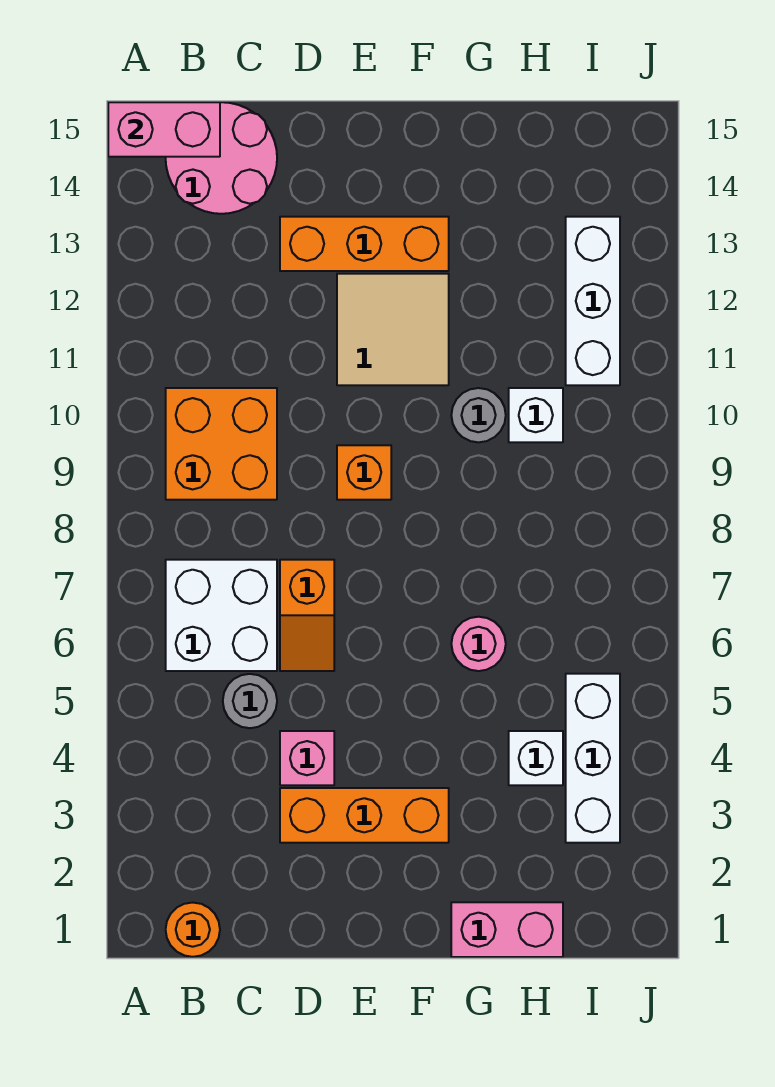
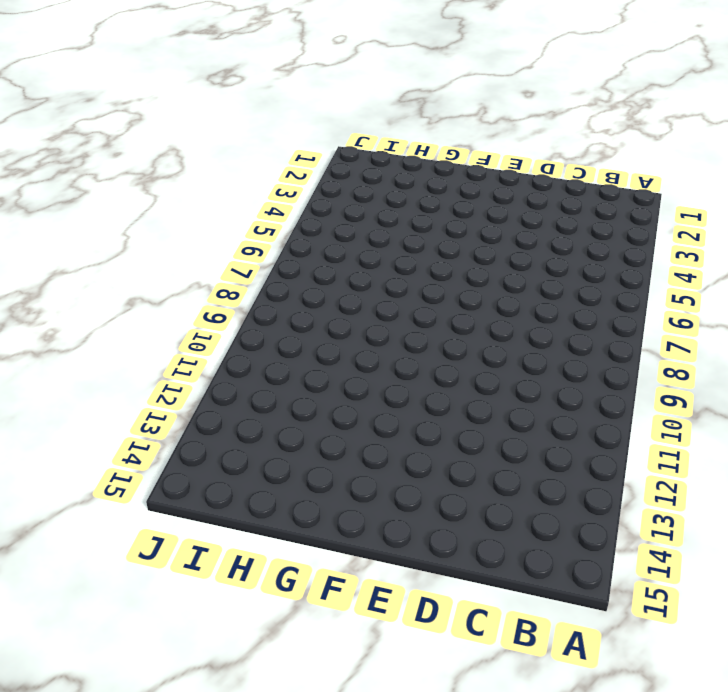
none -> orange 1x1 round brick [166,903,220,957]
none -> white 2x2 brick [166,560,277,671]
none -> orange 2x2 brick [166,388,277,500]

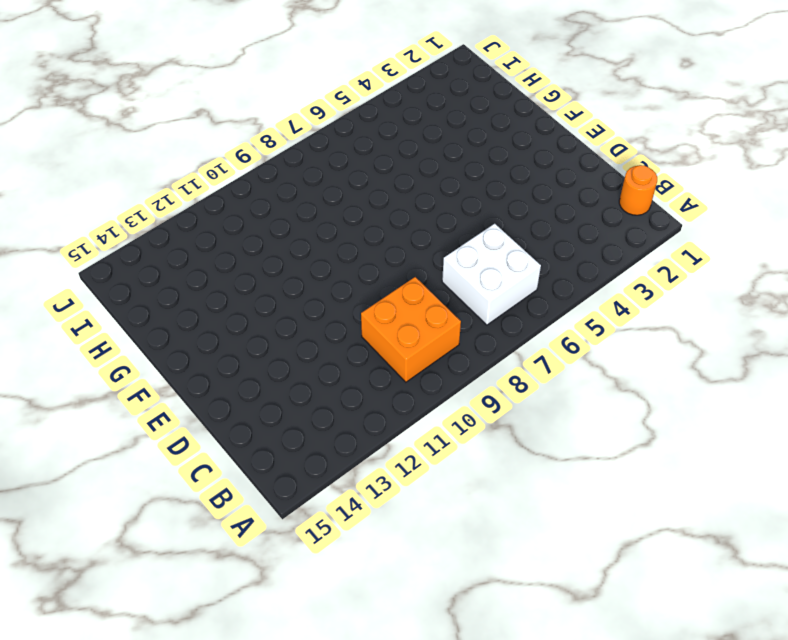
none -> pink 2x2 round brick [166,102,277,214]
none -> grey 1x1 round brick [223,674,277,728]
none -> orange 1x3 brick [280,788,449,843]

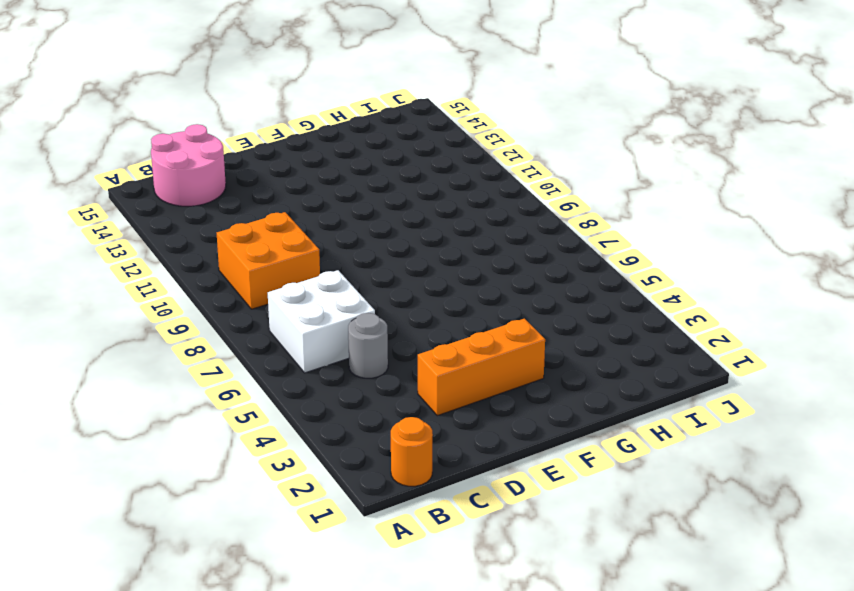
none -> pink 1x1 brick [280,731,334,785]
none -> orange 1x2 slope [280,560,334,671]
none -> orange 1x3 brick [280,217,449,271]

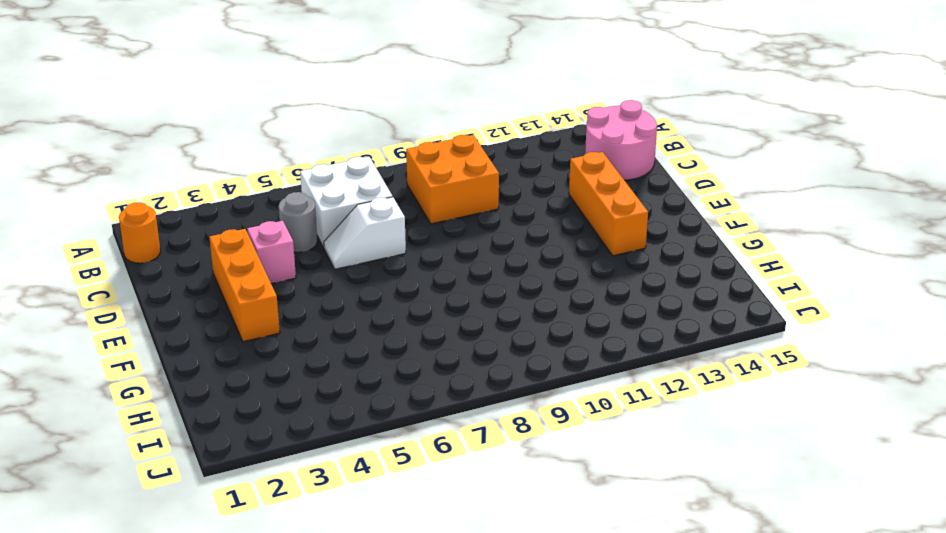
white 1x2 slope [324,197,406,269] -> orange 1x2 slope [280,560,334,671]
none -> orange 1x1 brick [337,445,391,500]
none -> tan 2x2 tile [337,274,449,385]
none -> pink 1x2 brick [451,902,563,957]

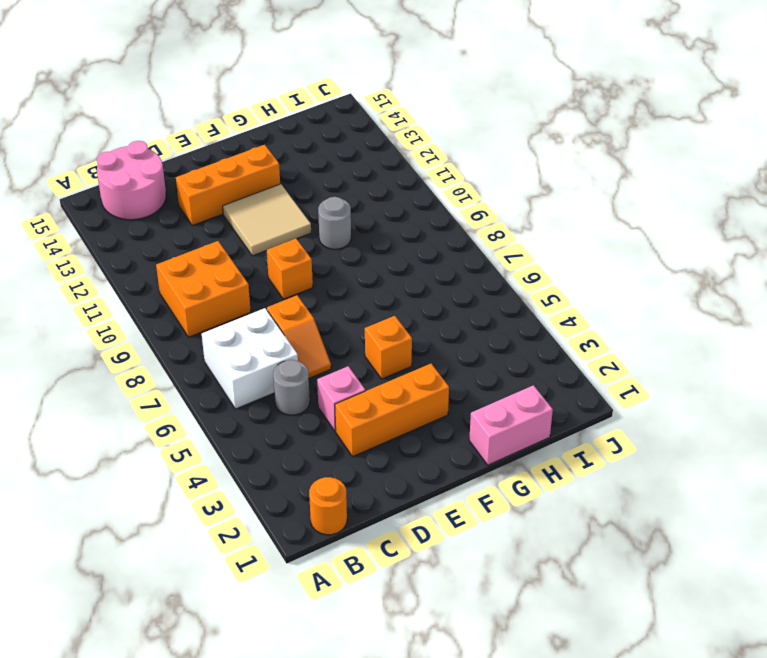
orange 1x1 brick [365,316,412,379] -> none
none -> pink 1x1 round brick [451,617,506,671]
none -> white 1x1 brick [509,731,563,785]
none -> white 1x1 brick [509,388,563,442]

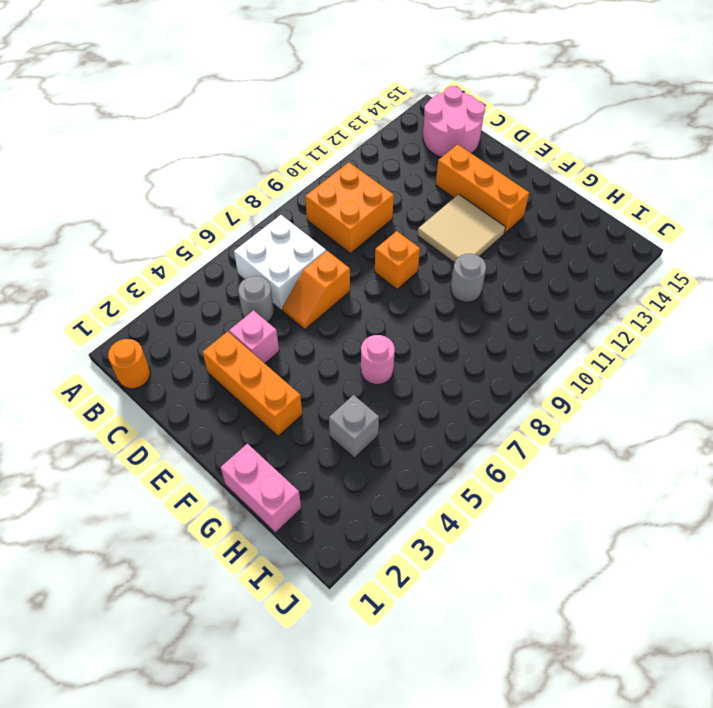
grey 1x1 brick [329,395,379,458] -> white 1x1 brick [509,731,563,785]
none -> white 1x1 brick [509,388,563,442]
none -> white 1x3 brick [566,674,620,843]
none -> white 1x3 brick [566,217,620,385]

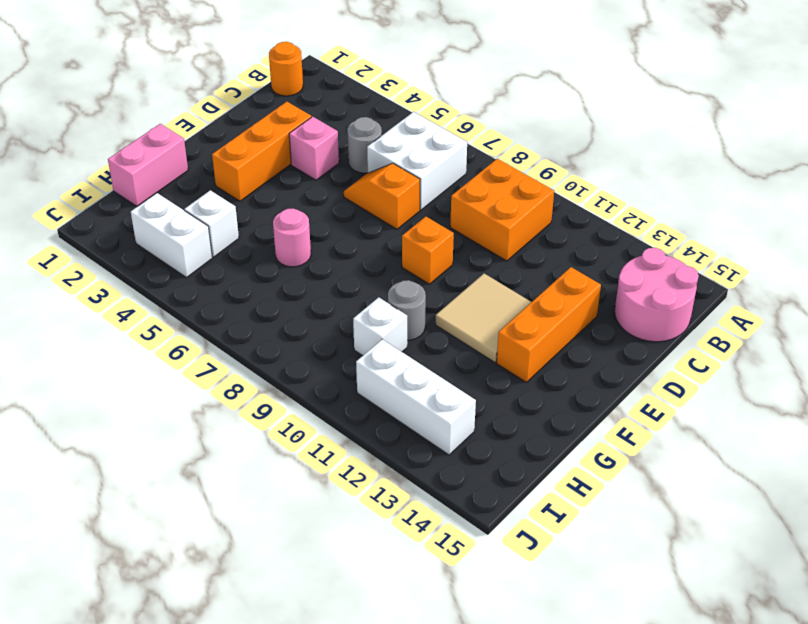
white 1x2 brick [131,193,212,277] -> white 1x3 brick [566,674,620,843]
none -> pink 1x2 brick [108,102,220,157]

